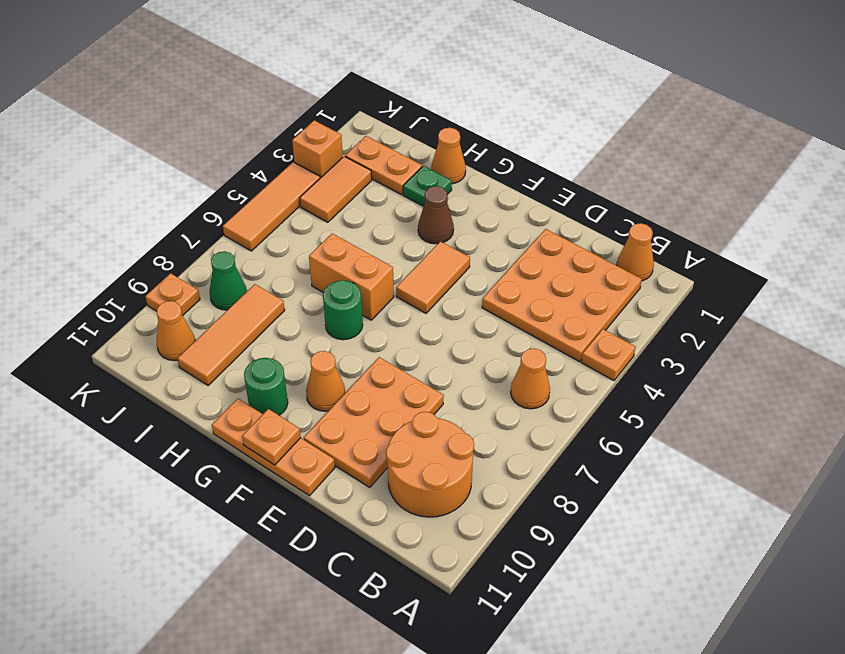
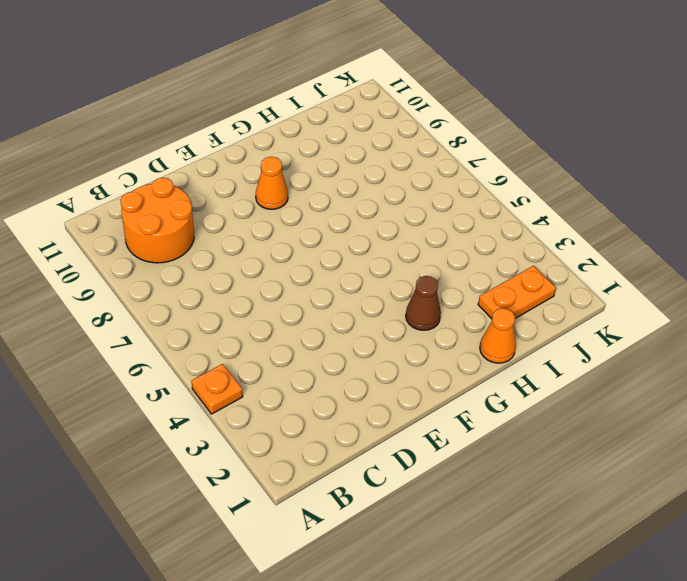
none -> orange 1x1 cone [617,223,654,281]
none -> orange 3x3 plate [482,229,642,362]
none -> orange 1x1 cone [511,348,550,409]

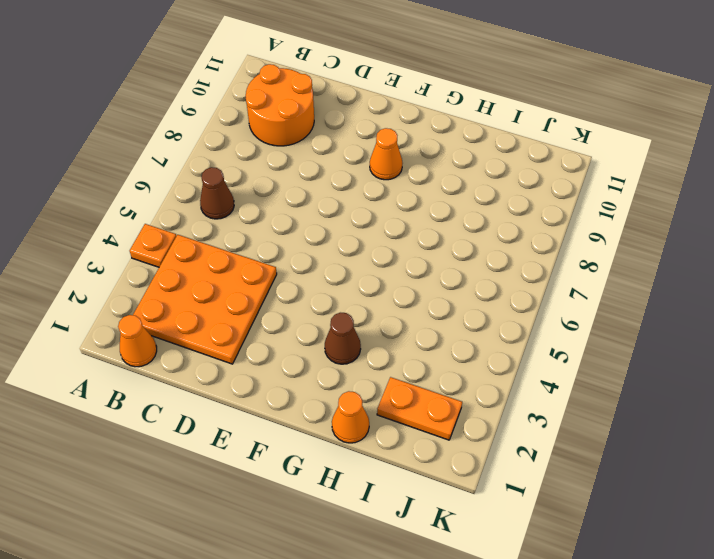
brown 1x1 cone [200,167,234,219] -> orange 1x1 cone [511,348,550,409]
none -> orange 2x3 plate [304,357,444,488]
none -> orange 1x3 plate [212,399,335,496]
none -> orange 1x2 tile [396,241,470,313]

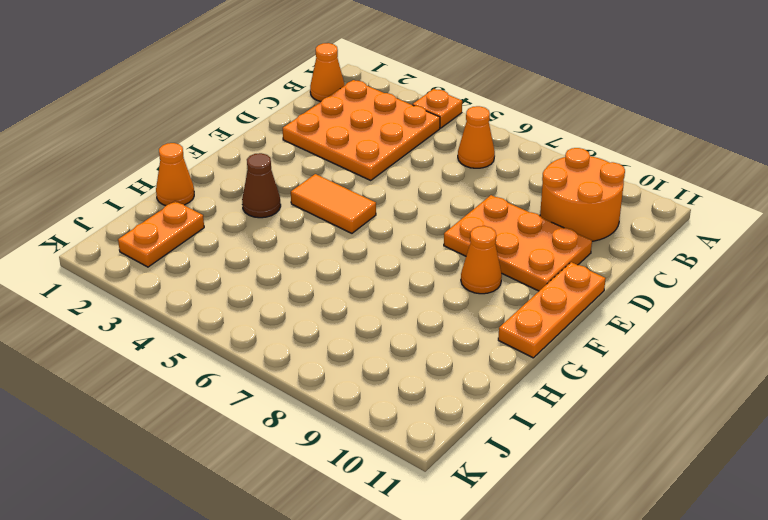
none -> orange 1x2 brick [309,233,394,320]
none -> green 1x1 round brick [323,280,363,340]
none -> green 1x1 round brick [244,358,288,415]

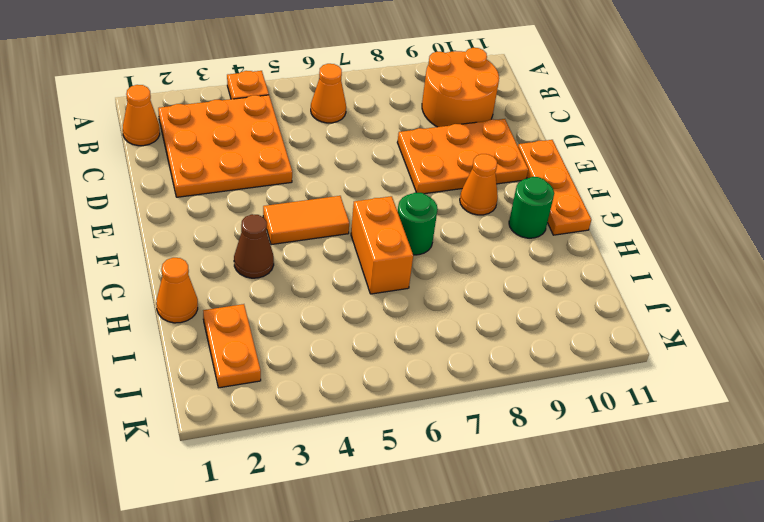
none -> green 1x1 plate [403,166,452,206]
none -> orange 1x3 tile [177,284,285,386]
none -> orange 1x2 tile [300,156,372,222]

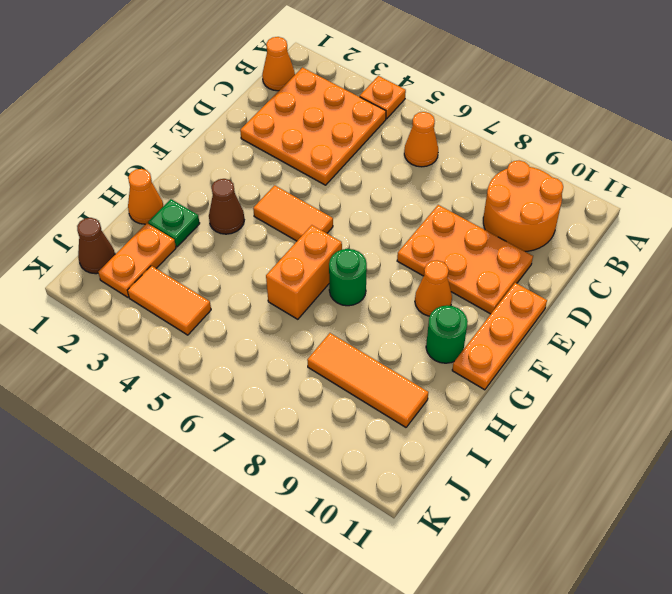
brown 1x1 cone [77,218,115,274] -> none
none -> green 1x1 cone [210,251,247,310]
none -> orange 1x1 cone [157,301,195,361]
none -> orange 1x1 brick [292,120,343,178]

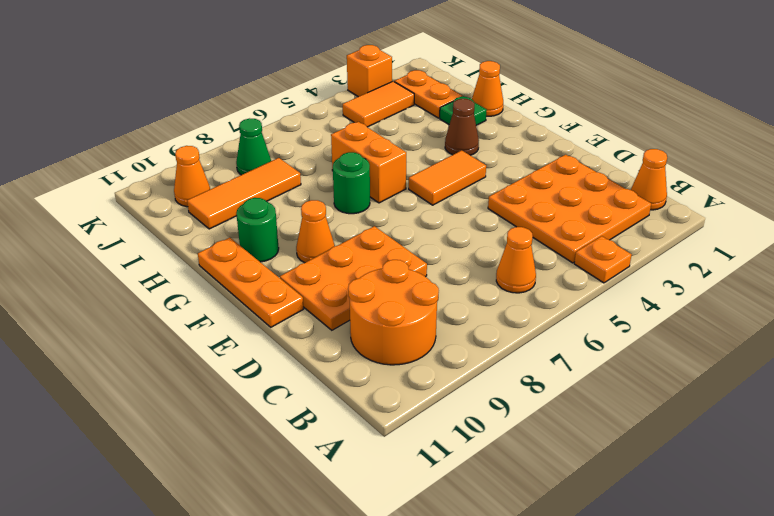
none -> orange 1x3 tile [223,162,320,251]
none -> orange 1x1 plate [145,273,200,316]
none -> orange 1x1 plate [242,409,301,465]

